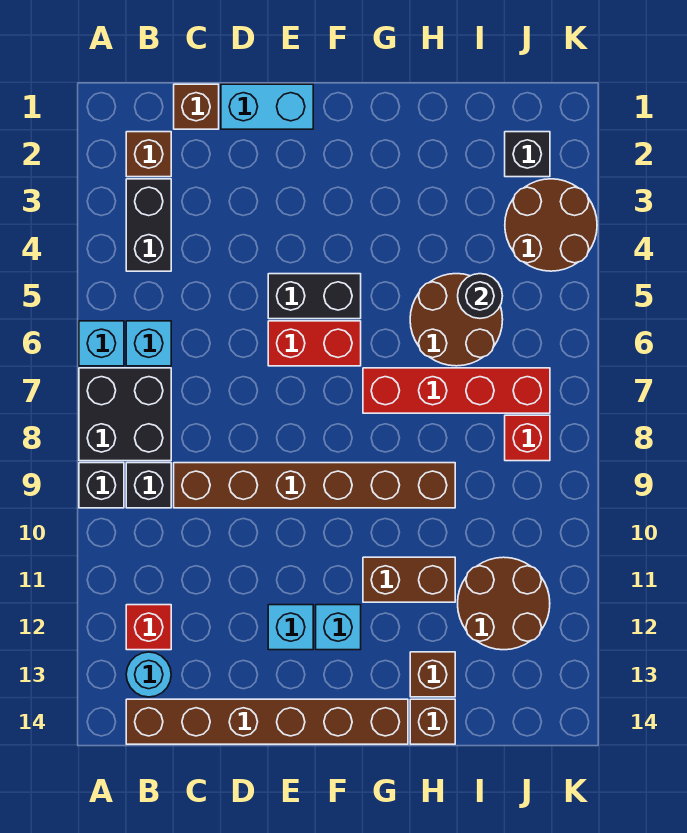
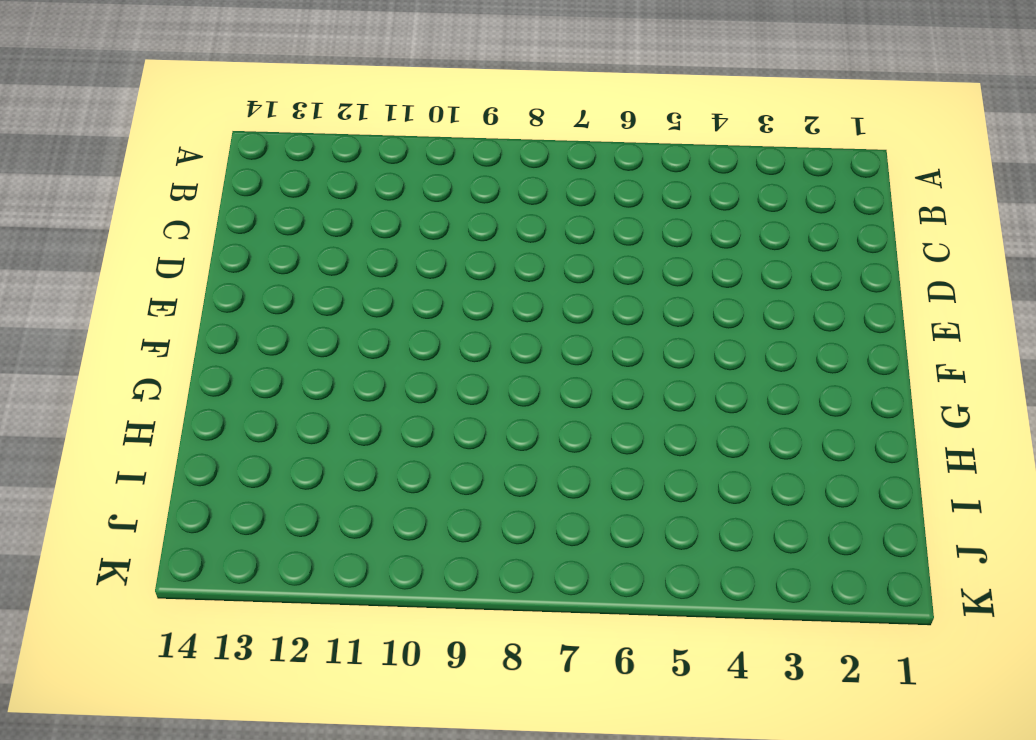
none -> cyan 1x1 brick [79,321,124,366]
none -> black 2x2 brick [79,368,171,461]
none -> black 1x1 brick [79,463,124,508]

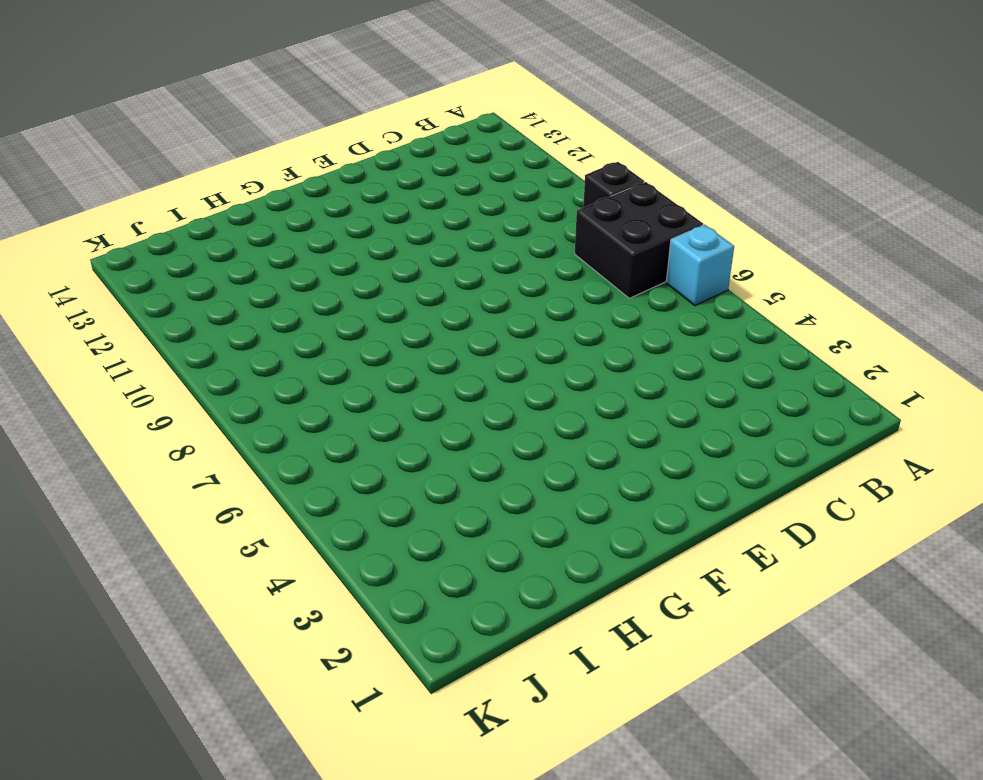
none -> brown 1x1 brick [126,132,171,177]
none -> black 1x2 brick [126,179,171,271]
none -> cyan 1x1 brick [126,321,171,366]

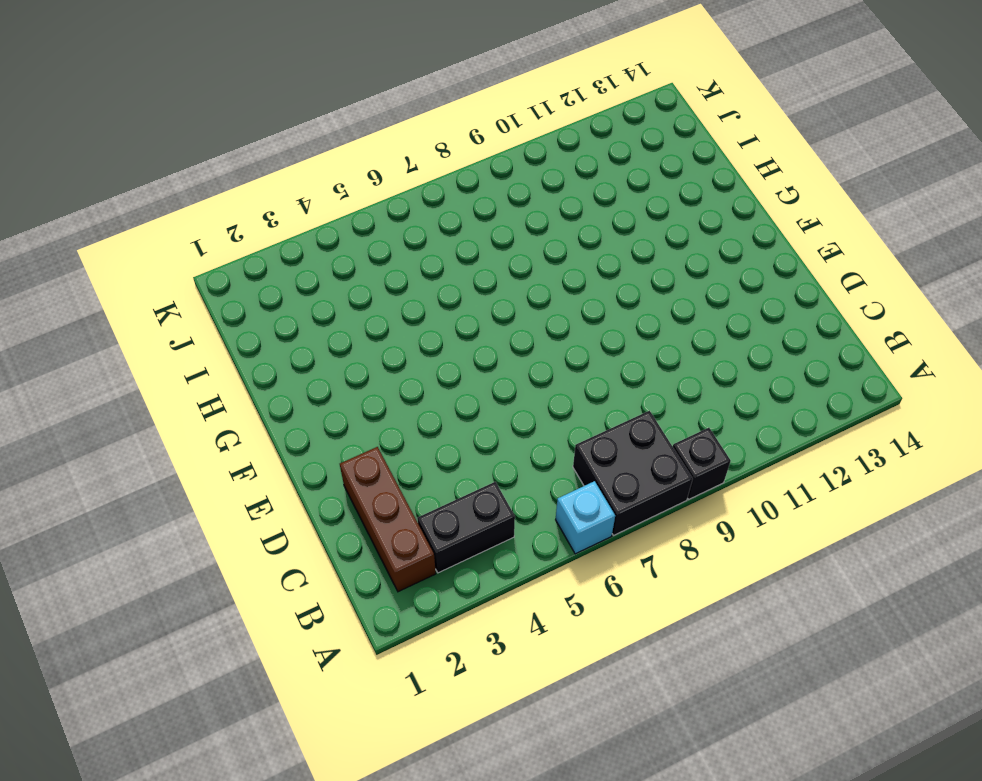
brown 1x3 brick [340,447,436,592] -> brown 1x1 brick [126,132,171,177]
none -> cyan 1x1 brick [126,321,171,366]
none -> black 1x1 brick [126,463,171,508]
none -> red 1x1 brick [126,605,171,650]

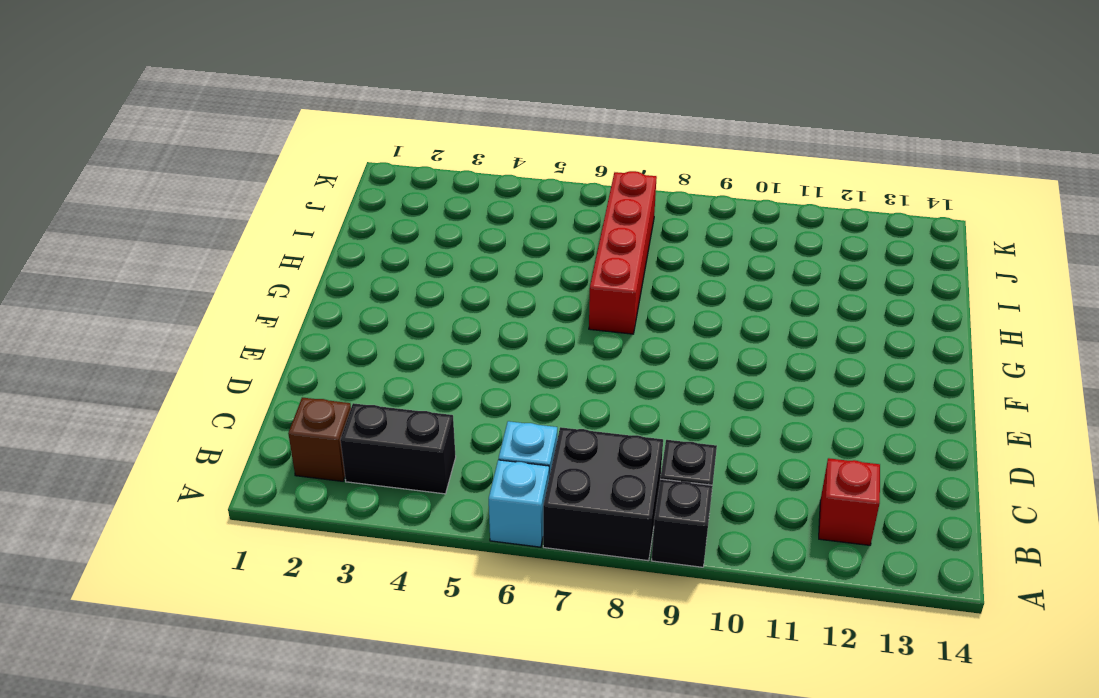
none -> cyan 1x1 round brick [126,652,171,697]
none -> brown 1x6 brick [126,699,408,744]
none -> brown 1x1 brick [174,84,219,129]

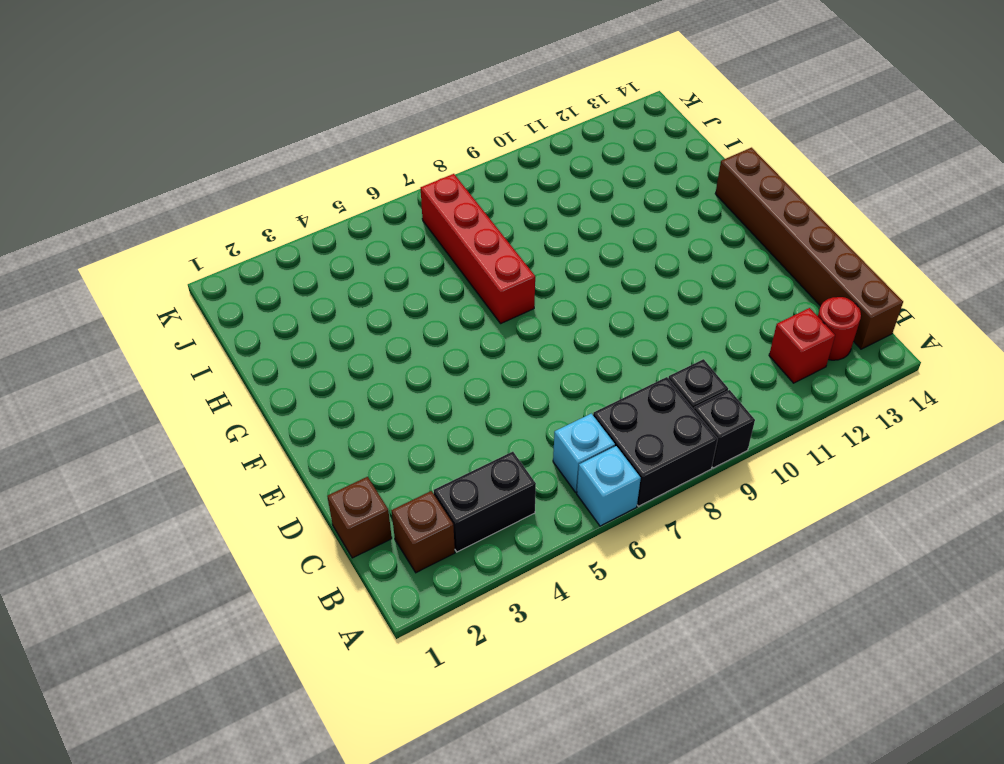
red 1x1 round brick [818,297,861,360] -> cyan 1x1 round brick [126,652,171,697]
none -> brown 1x6 brick [174,463,455,508]
none -> cyan 1x2 brick [221,84,313,129]
none -> black 1x2 brick [268,274,361,319]

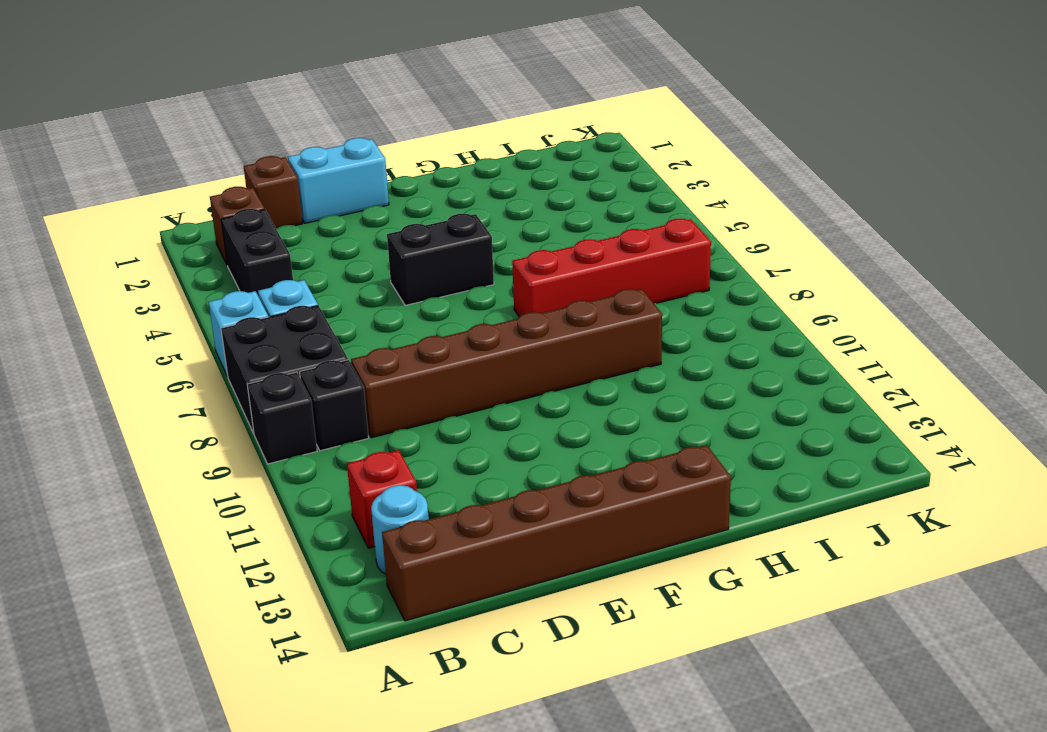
none -> red 1x2 brick [268,321,361,366]
none -> cyan 1x1 brick [268,605,313,650]
none -> cyan 1x1 brick [316,605,361,650]

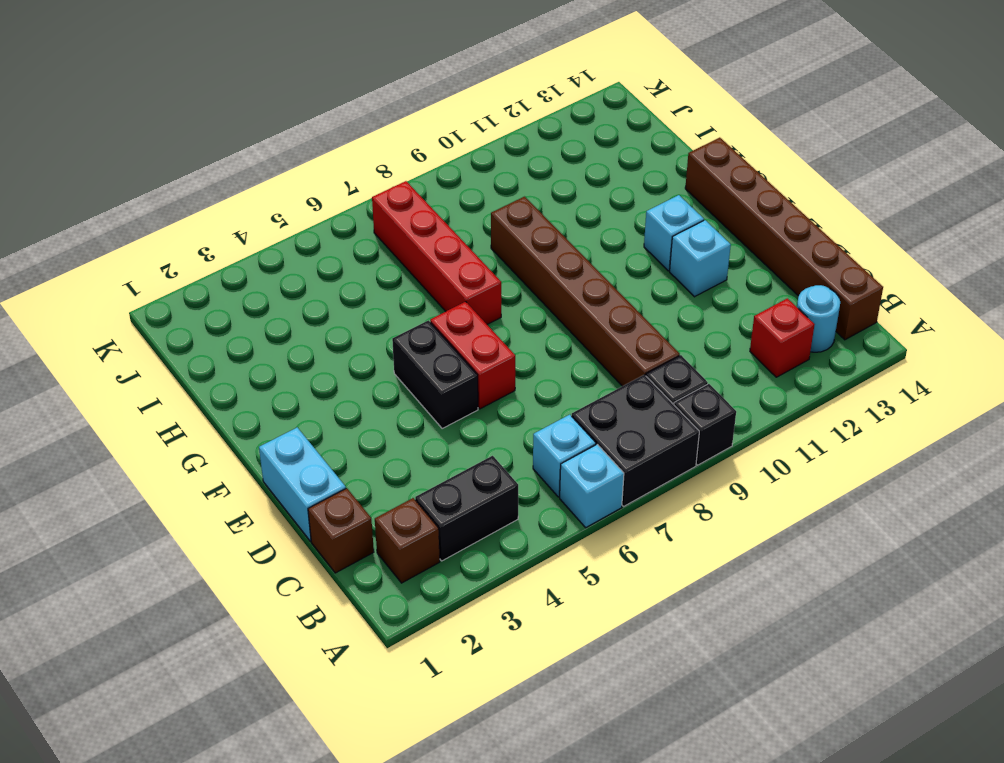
none -> brown 1x2 brick [363,557,455,602]
none -> brown 2x2 round brick [410,274,503,366]
none -> brown 1x1 brick [410,652,455,697]

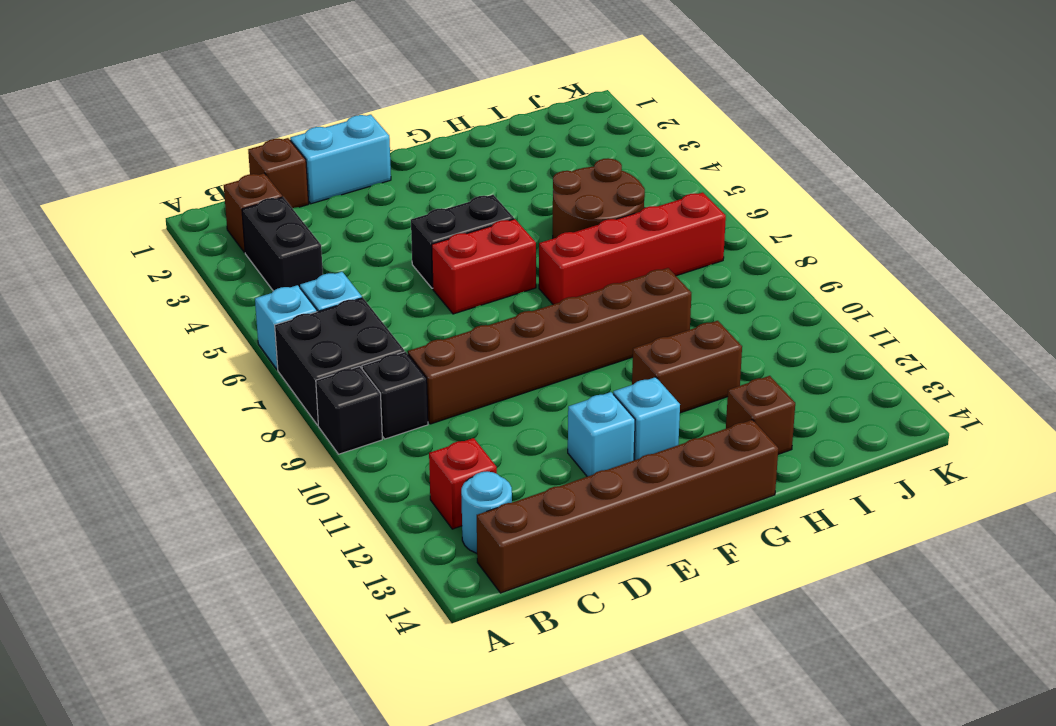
none -> brown 1x1 brick [410,699,455,744]
none -> brown 2x2 round brick [458,557,550,650]
none -> black 1x1 brick [505,132,550,177]

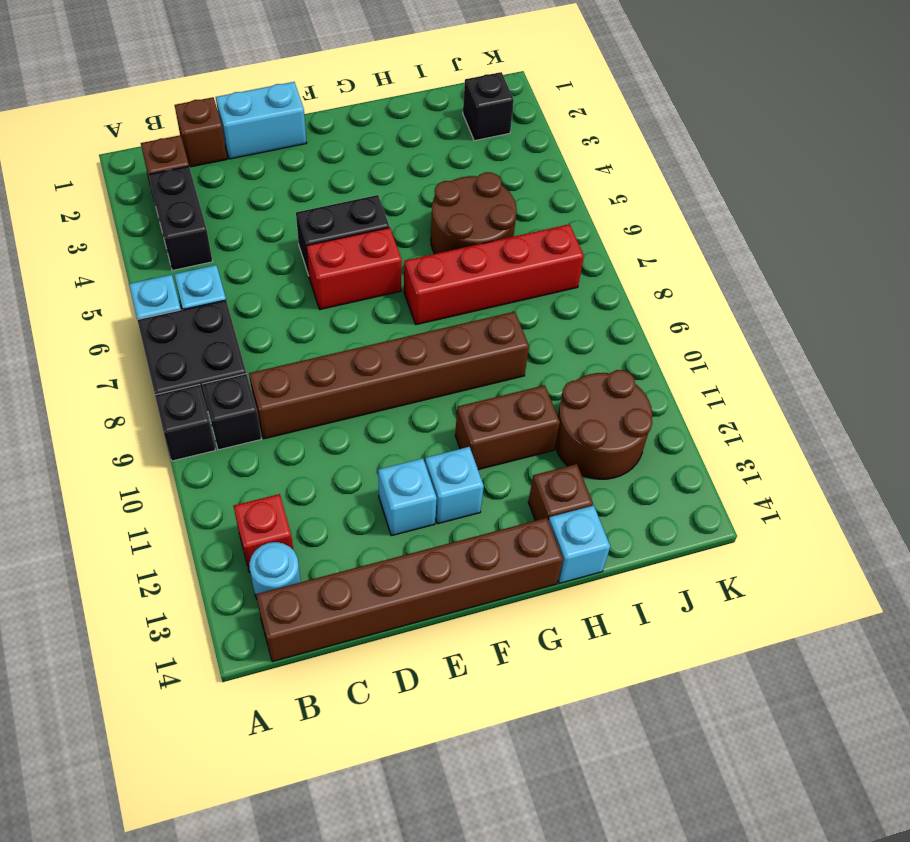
cyan 1x1 brick [549,505,610,583] -> brown 1x1 brick [410,699,455,744]
none -> brown 2x2 round brick [505,179,597,271]
none -> red 1x1 brick [505,415,550,461]
none -> black 1x1 round brick [458,274,502,318]

